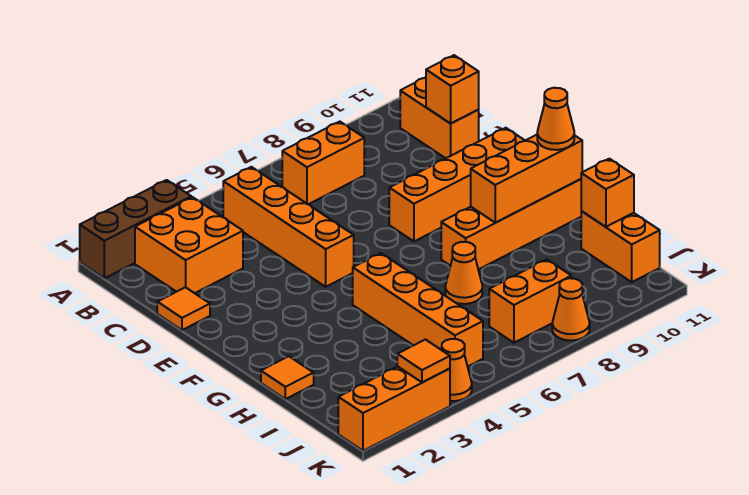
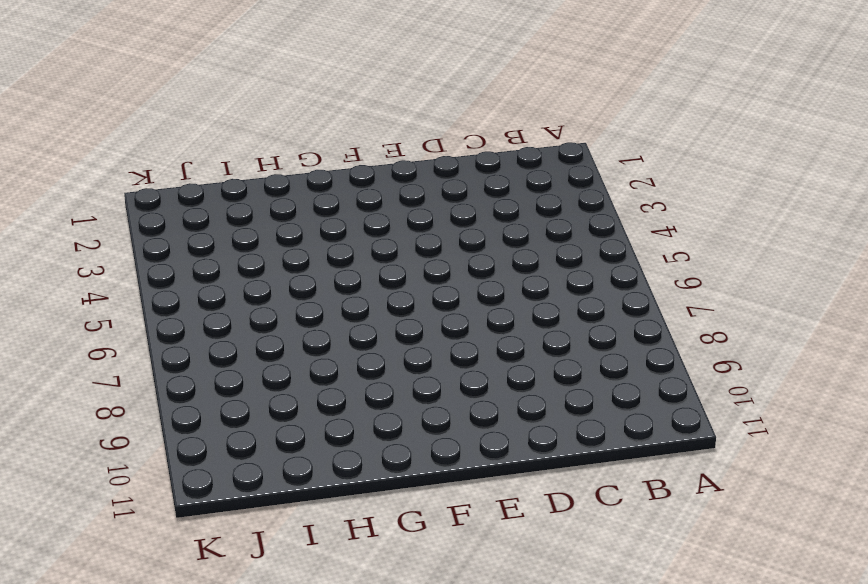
none -> brown 1x3 brick [80,180,191,278]
none -> orange 2x2 brick [135,197,243,293]
none -> orange 1x4 brick [223,167,354,287]

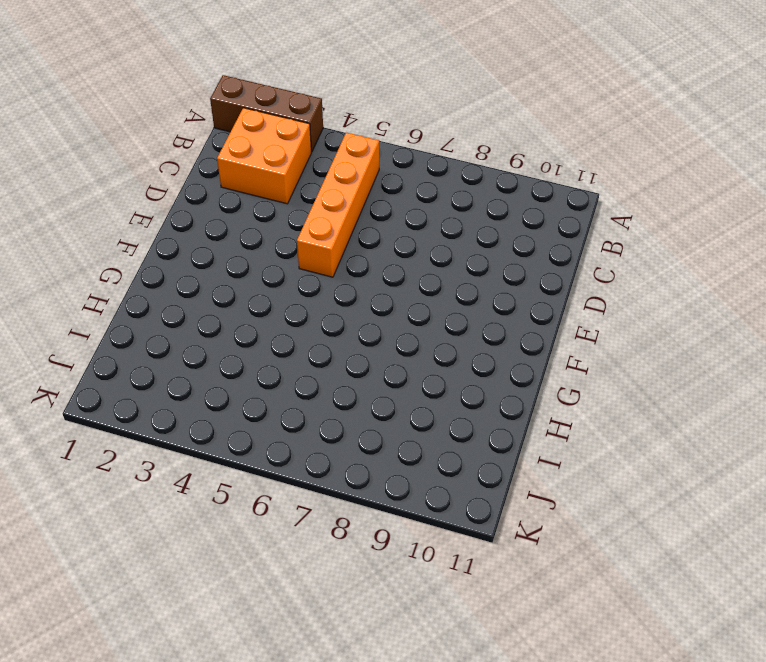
none -> orange 1x2 brick [282,122,364,204]
none -> orange 1x2 brick [400,77,479,158]
none -> orange 1x1 tile [157,287,210,330]

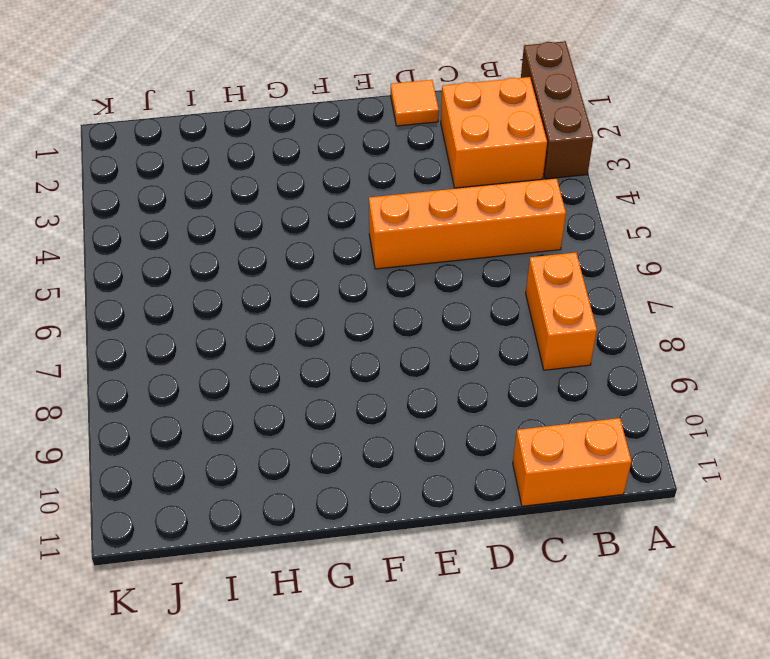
none -> orange 1x4 brick [389,128,525,241]
none -> orange 1x4 brick [353,253,483,366]
none -> orange 1x4 brick [441,179,581,270]

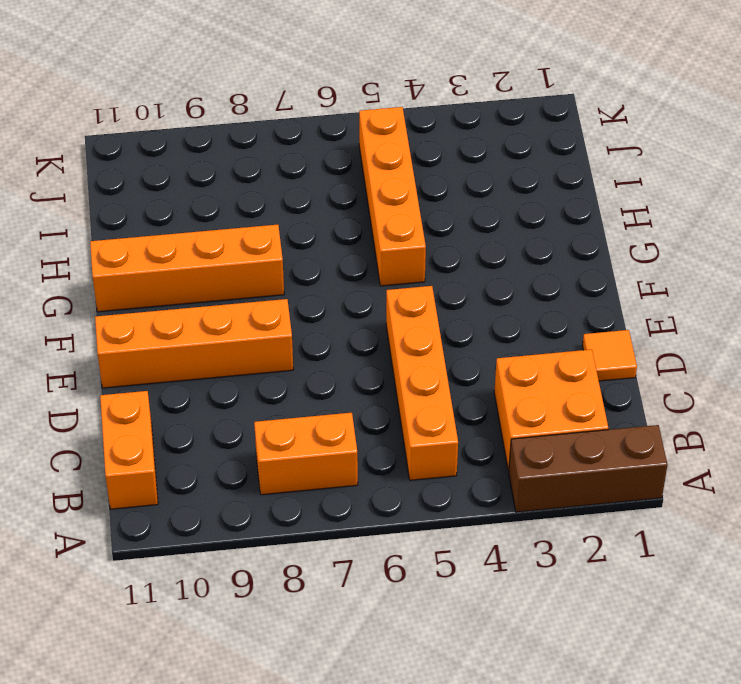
none -> orange 1x1 tile [261,356,314,399]
none -> orange 1x1 cone [445,242,482,304]
none -> orange 1x2 brick [581,211,660,282]

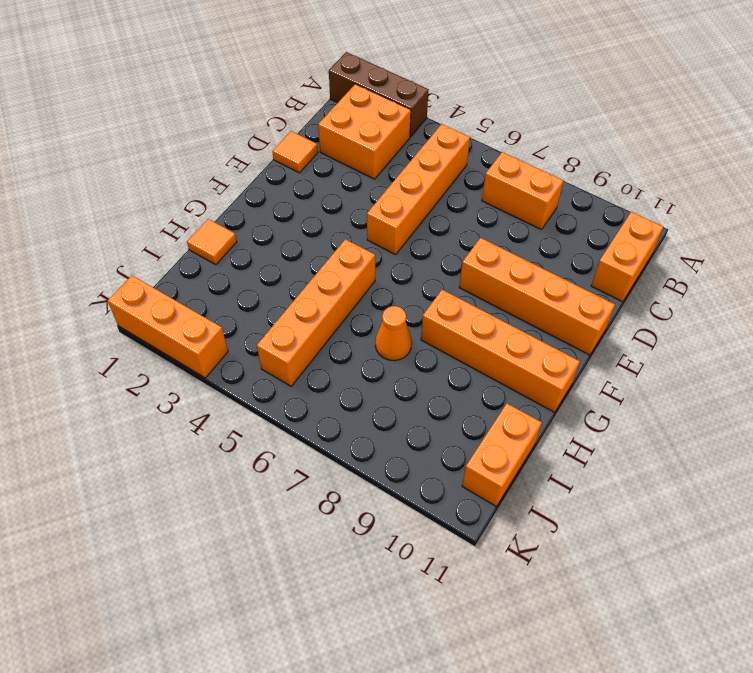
none -> orange 1x2 brick [489,259,571,343]
none -> orange 1x1 cone [442,339,472,401]
none -> orange 1x1 cone [552,278,590,340]

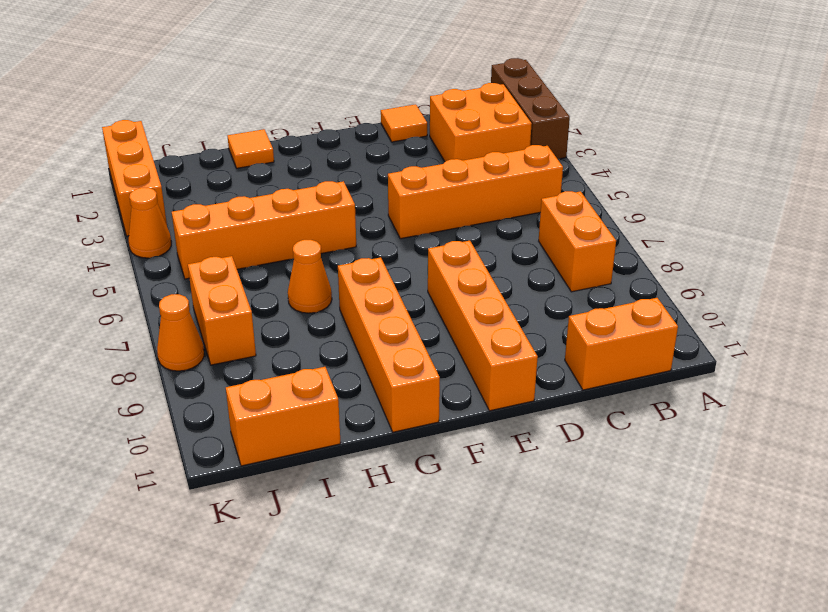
none -> orange 1x1 brick [426,55,479,124]
none -> orange 1x3 brick [471,135,582,223]
none -> orange 1x1 brick [581,159,634,227]

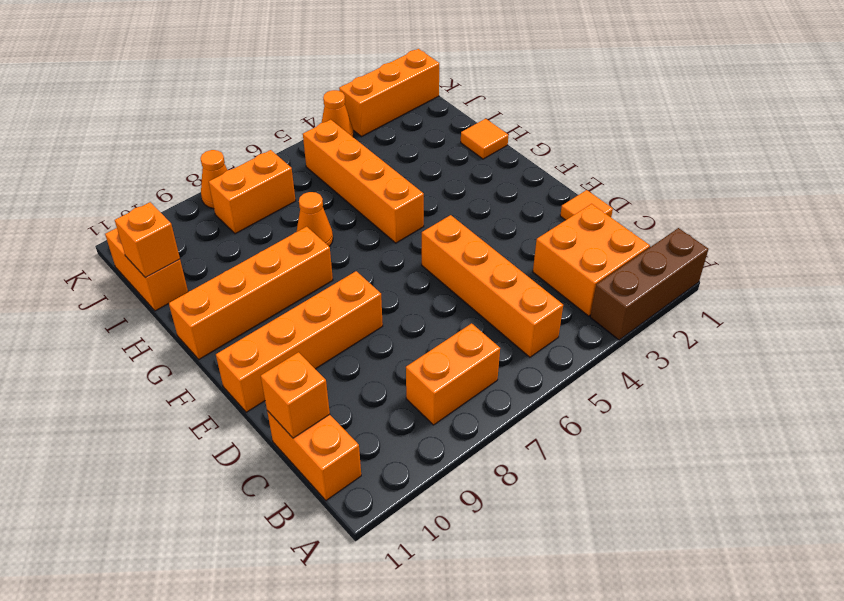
none -> orange 1x3 brick [471,135,582,223]
none -> orange 1x1 tile [397,340,450,382]
none -> orange 1x1 cone [537,88,574,150]

